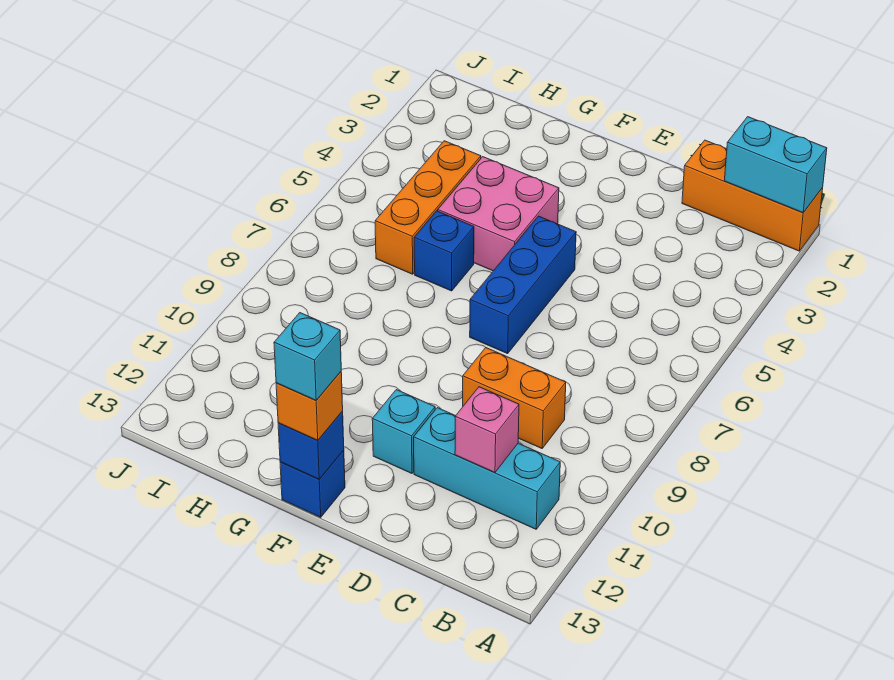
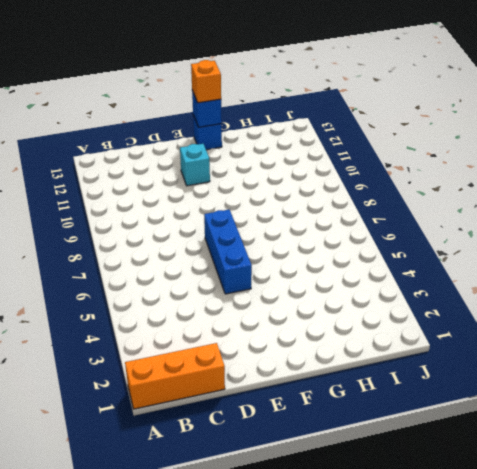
none -> cyan 1x3 brick [414,408,560,529]
none -> orange 1x2 brick [463,348,566,448]
none -> pink 2x2 brick [438,157,559,271]

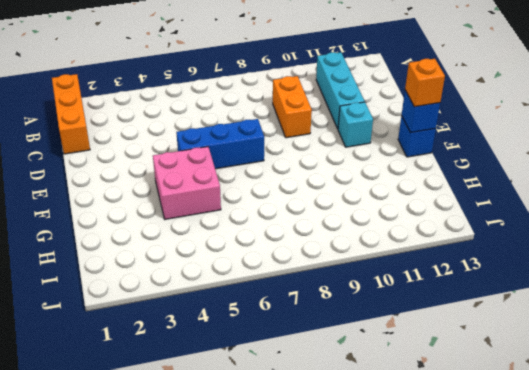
none -> blue 1x1 brick [414,211,474,291]
none -> orange 1x3 brick [375,141,481,274]
none -> cyan 1x2 brick [724,117,827,213]

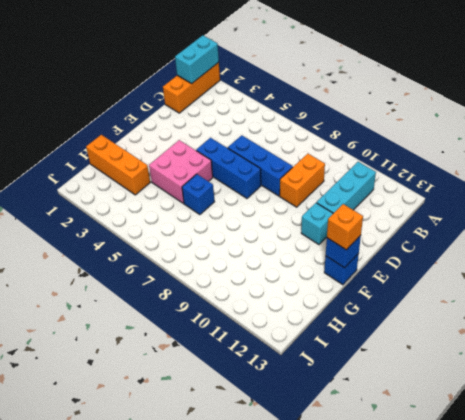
blue 1x3 brick [228,135,293,196] -> none
orange 1x3 brick [86,135,150,195] -> orange 1x3 brick moved to [375,141,481,274]
none -> pink 1x1 brick [455,387,519,472]
none -> cyan 1x1 brick [274,313,341,400]

